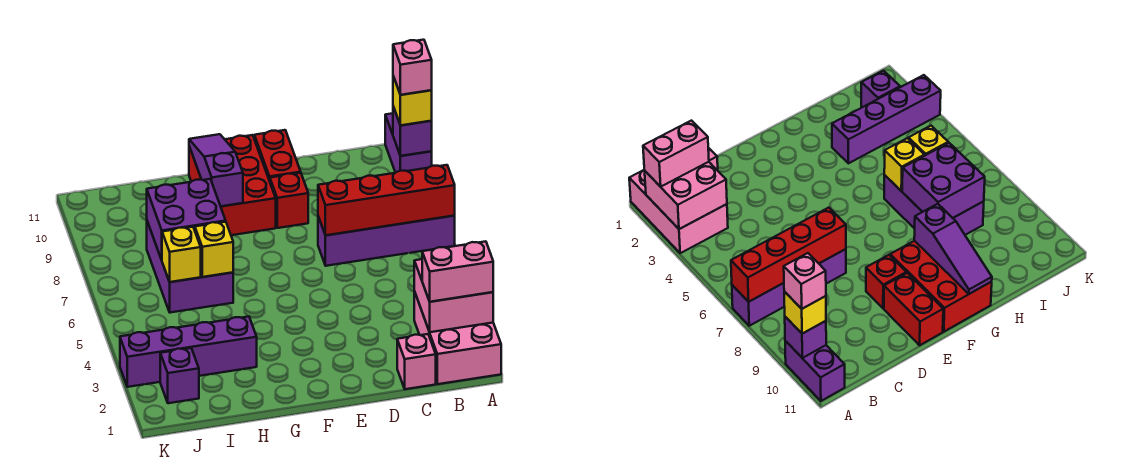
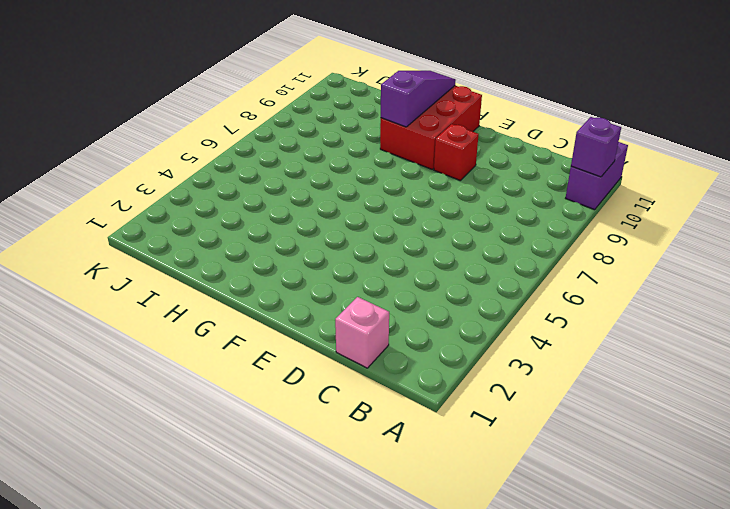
none -> pink 2x3 brick [414,291,501,384]
none -> purple 1x4 brick [318,216,455,266]
none -> red 1x2 brick [254,130,301,181]

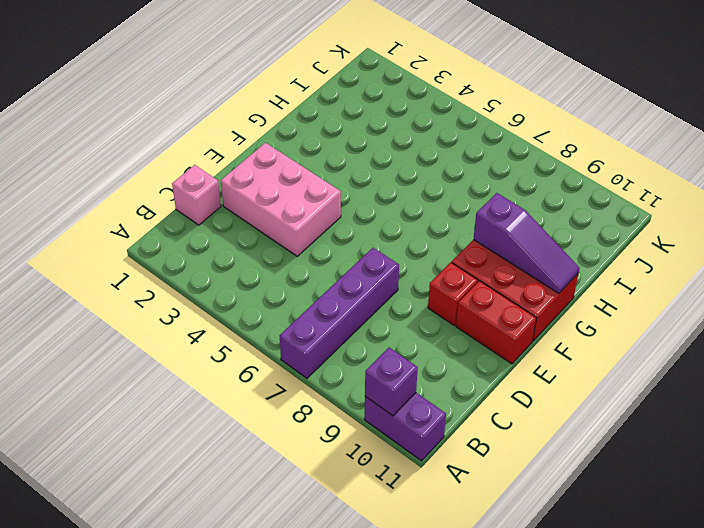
pink 2x3 brick [221,143,341,256] -> pink 2x3 brick moved to [414,291,501,384]
none -> purple 1x4 brick [120,317,257,387]
none -> purple 2x3 brick [147,222,233,313]
none -> purple 1x1 brick [160,348,199,403]

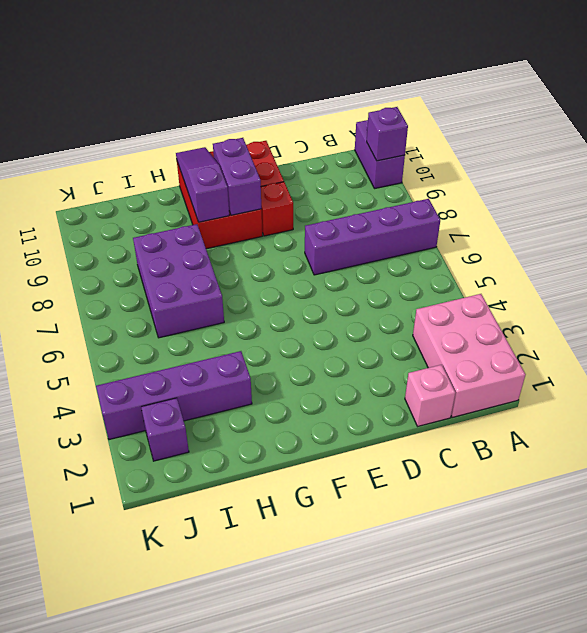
purple 1x2 brick [213,138,261,215] -> none
none -> pink 2x2 brick [414,259,493,332]
none -> red 1x4 brick [318,165,455,235]
none -> yellow 1x1 brick [195,222,233,277]

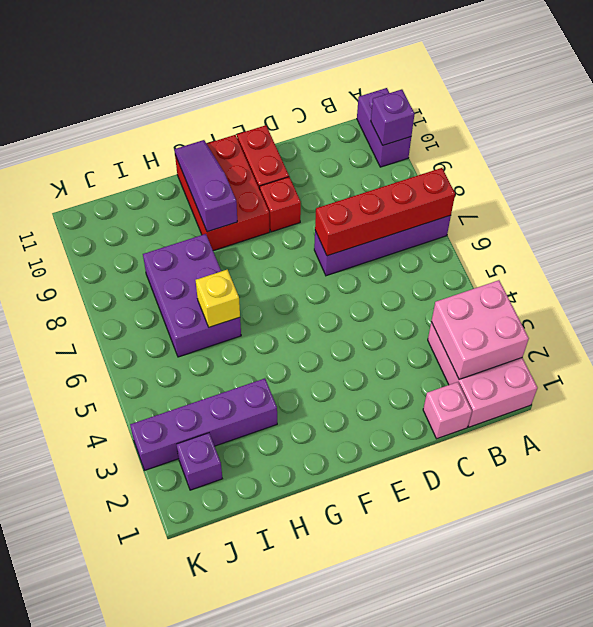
none -> purple 2x2 brick [147,179,226,260]
none -> yellow 1x1 brick [162,227,201,282]
none -> pink 1x2 brick [422,241,493,302]

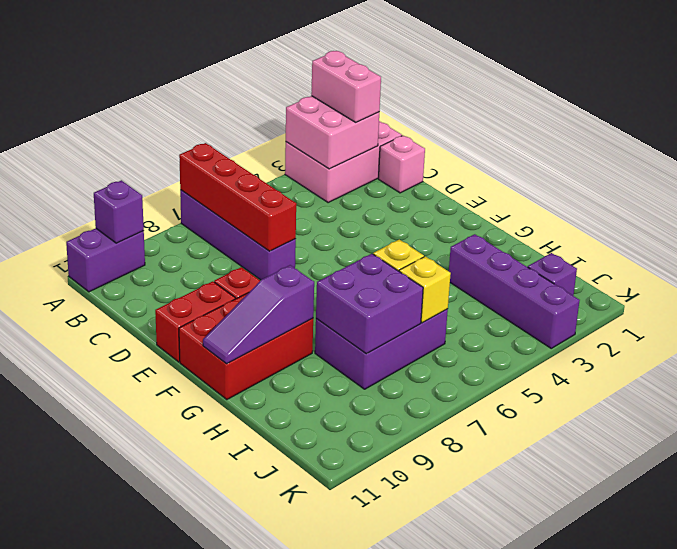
none -> yellow 1x1 brick [393,76,432,125]
none -> pink 1x1 brick [393,40,432,95]

